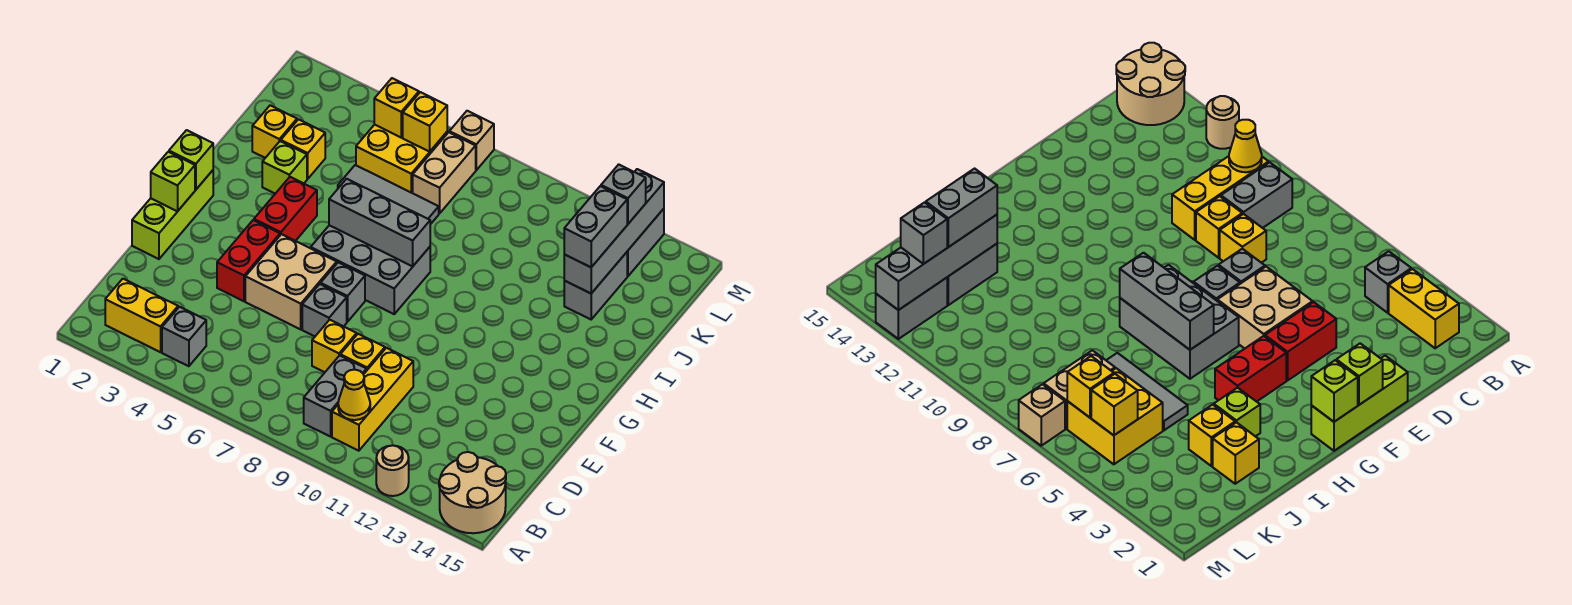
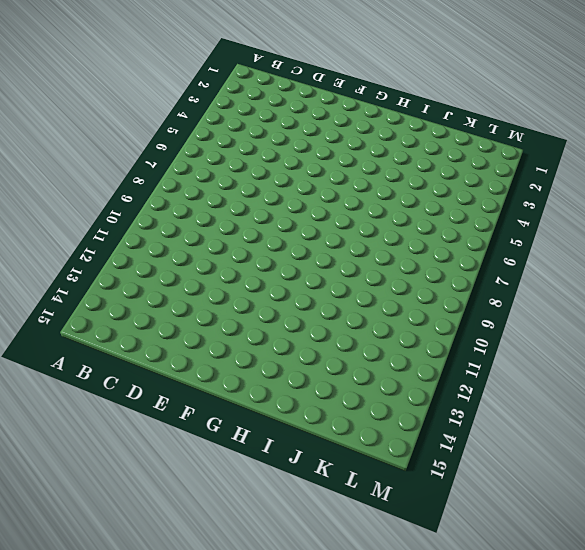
none -> tan 1x1 round brick [376,445,409,496]
none -> tan 2x2 round brick [439,452,506,533]
none -> yellow 1x2 brick [105,279,178,352]
none -> grey 1x1 brick [162,307,206,366]

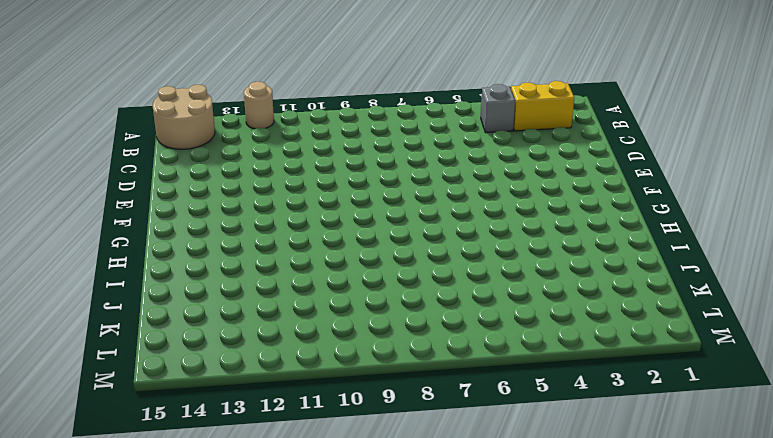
none -> grey 1x2 brick [304,355,367,437]
none -> yellow 1x3 brick [332,348,413,451]
none -> yellow 1x1 brick [312,320,357,372]
none -> yellow 1x1 brick [340,334,385,370]

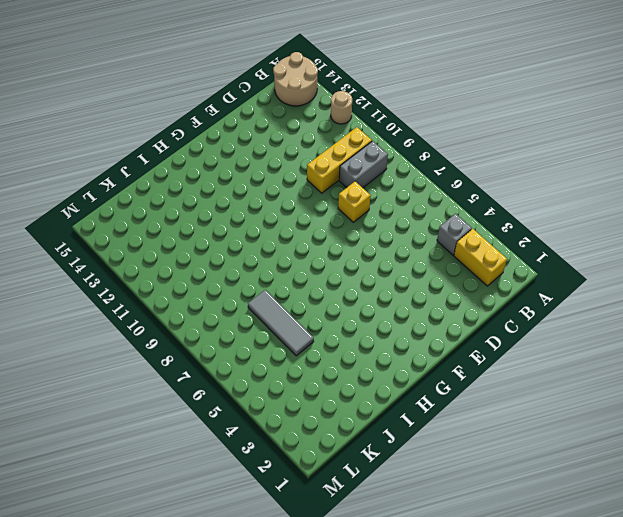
none -> yellow 1x1 brick [340,334,385,370]
none -> lime 1x3 brick [132,170,213,259]
none -> red 1x2 brick [217,220,280,301]
none -> tan 2x2 brick [245,234,337,329]

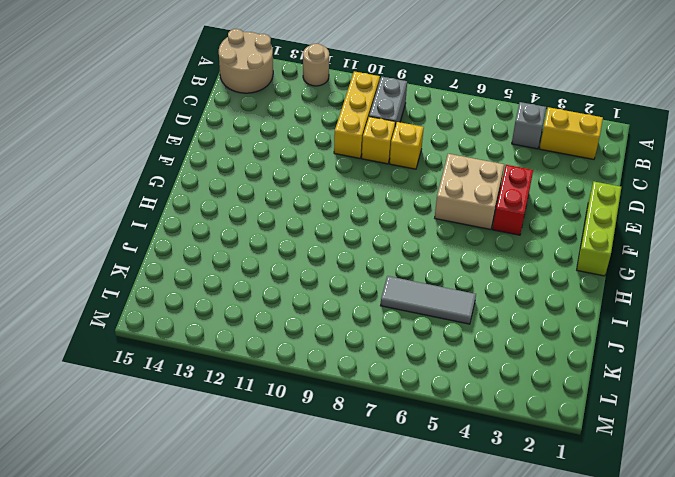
none -> grey 1x1 brick [302,284,347,336]
none -> grey 1x1 brick [321,262,365,322]
none -> red 1x2 brick [254,177,317,241]
none -> grey 2x3 brick [311,225,430,314]

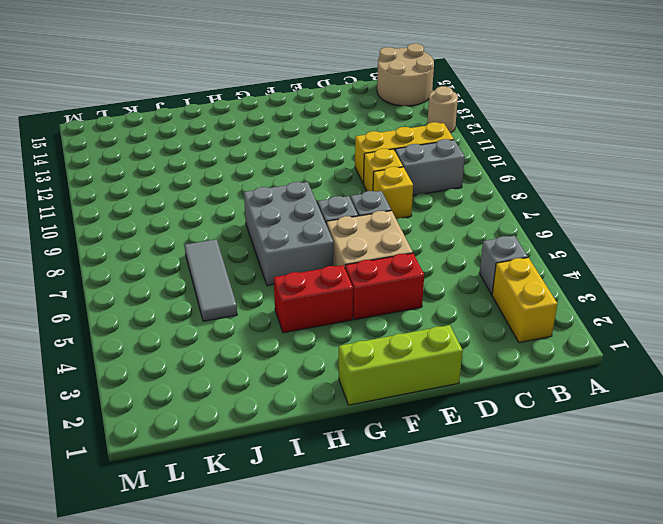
none -> lime 1x1 brick [262,141,307,194]
none -> yellow 1x1 brick [252,105,297,158]
none -> yellow 1x1 brick [281,119,325,179]
none -> grey 1x2 brick [564,252,627,319]

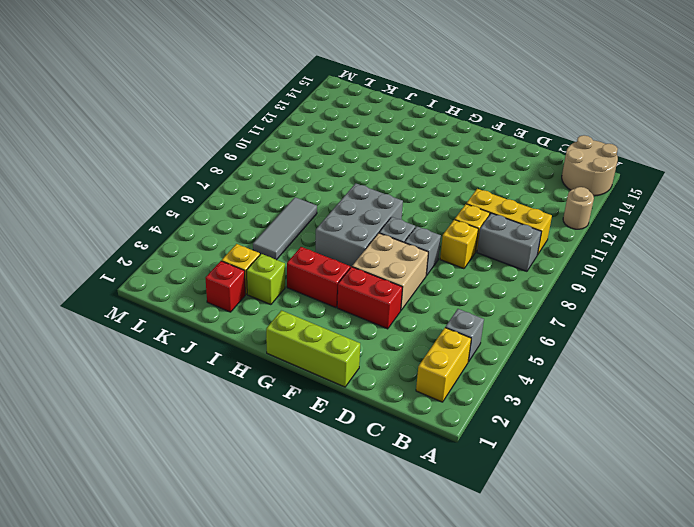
red 1x1 brick [205,261,245,312] -> yellow 1x1 brick [252,105,297,158]
none -> grey 1x2 brick [564,252,627,319]
none -> yellow 2x2 brick [356,124,447,193]
none -> tan 1x2 brick [413,132,476,214]
none -> grey 1x2 brick [627,209,664,276]

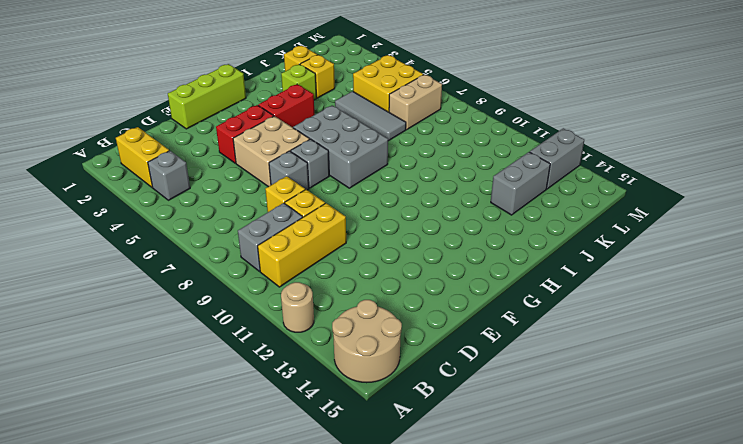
none -> tan 1x1 brick [449,111,494,170]
none -> yellow 1x1 cone [338,370,370,420]
none -> lime 1x1 brick [151,152,195,212]
none -> lime 1x1 brick [169,130,213,190]

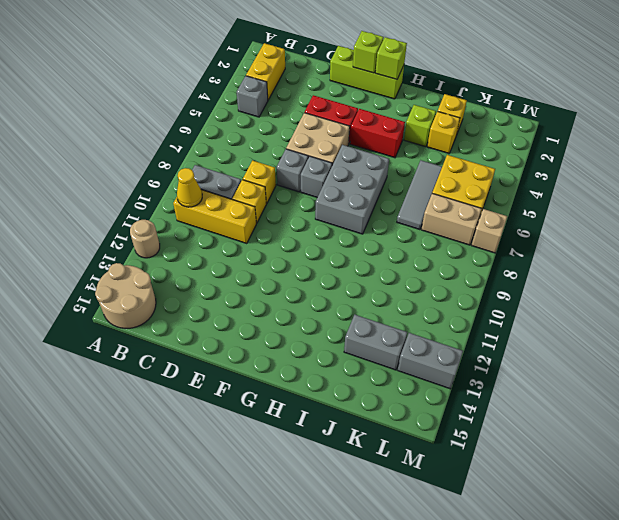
none -> grey 1x3 brick [329,179,430,267]
none -> grey 1x4 brick [564,169,664,293]
none -> yellow 1x1 brick [374,78,419,137]
none -> yellow 1x1 brick [403,92,447,152]

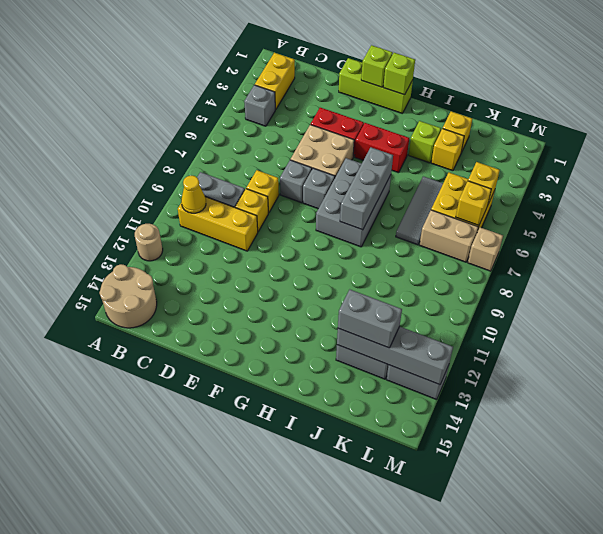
none -> grey 1x1 brick [601,164,646,224]

